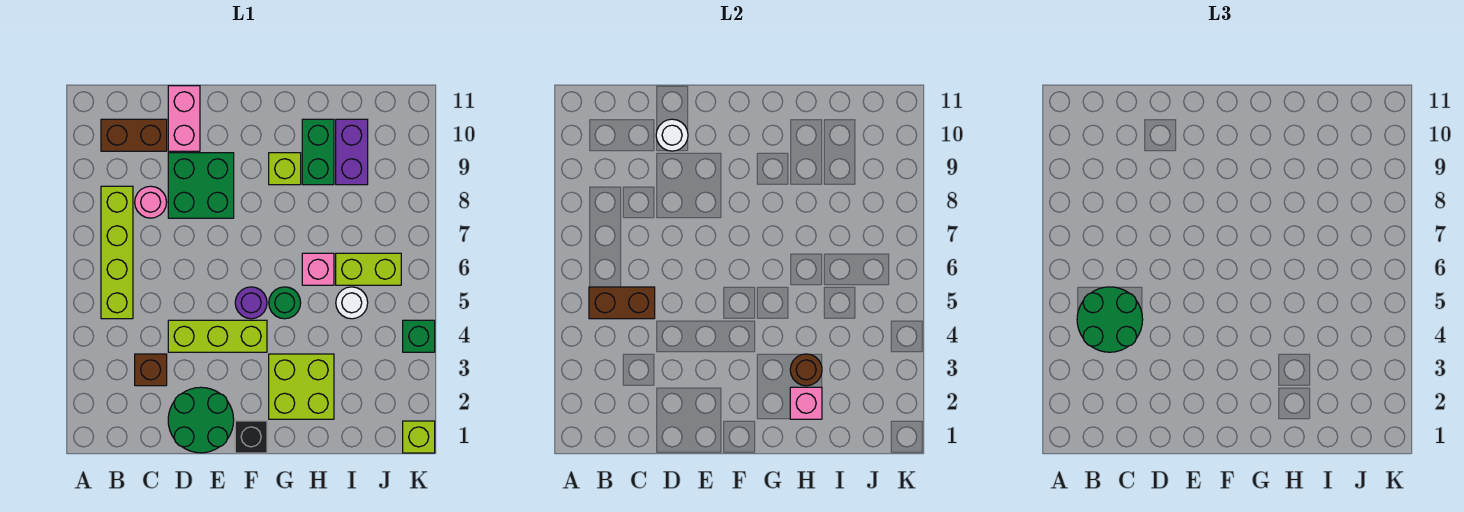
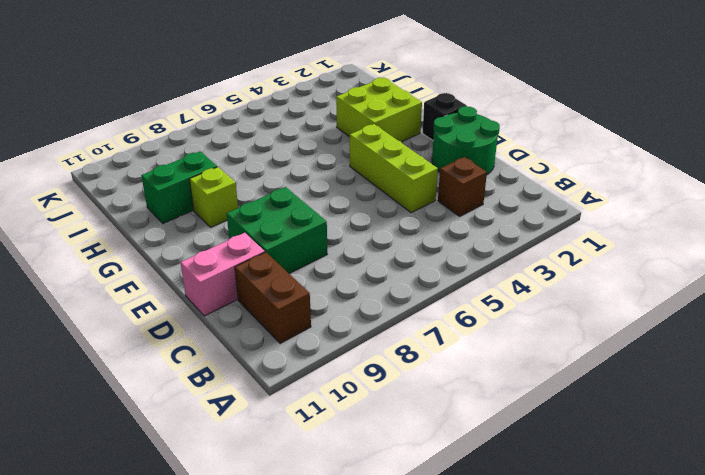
none -> lime 1x4 brick [101,186,133,319]
none -> pink 1x1 round brick [135,186,167,218]
none -> purple 1x1 round brick [235,287,267,319]

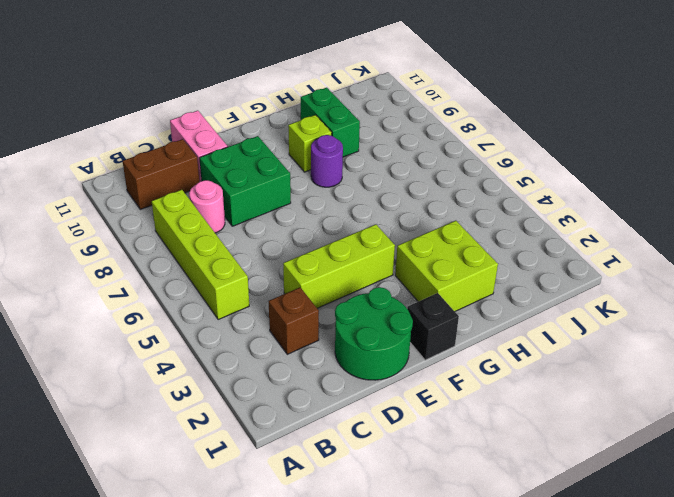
purple 1x1 round brick [311,135,343,187] -> purple 1x1 round brick moved to [235,287,267,319]
none -> green 1x1 round brick [269,287,301,319]
none -> pink 1x1 brick [302,253,334,285]
none -> white 1x1 round brick [336,287,368,319]

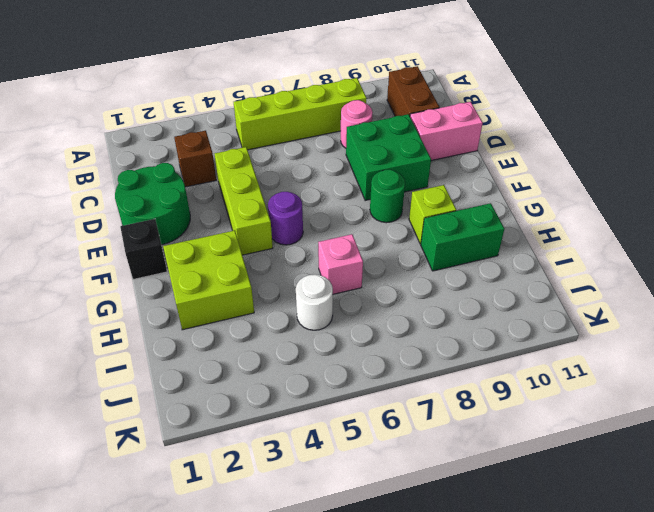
green 1x1 round brick [370,170,405,223] -> green 1x1 round brick moved to [269,287,301,319]
none -> lime 1x2 brick [336,253,401,285]
none -> purple 1x2 brick [336,119,368,185]
none -> lime 1x1 brick [403,421,435,453]

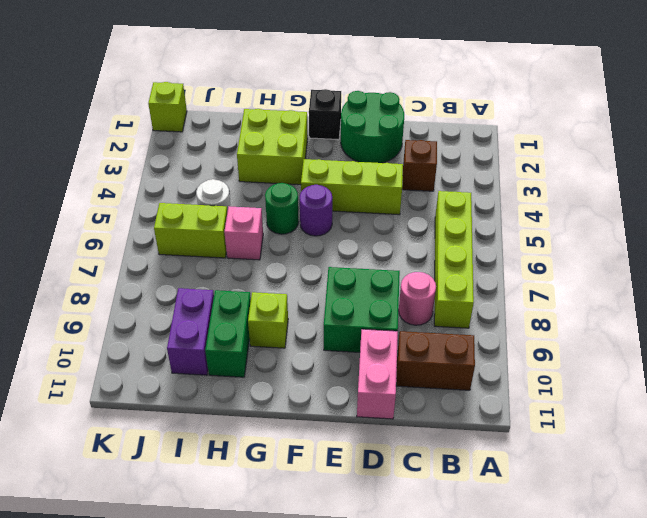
none -> green 1x1 brick [403,320,435,352]
none -> brown 1x2 brick [589,287,655,319]
none -> white 1x1 round brick [656,119,688,151]

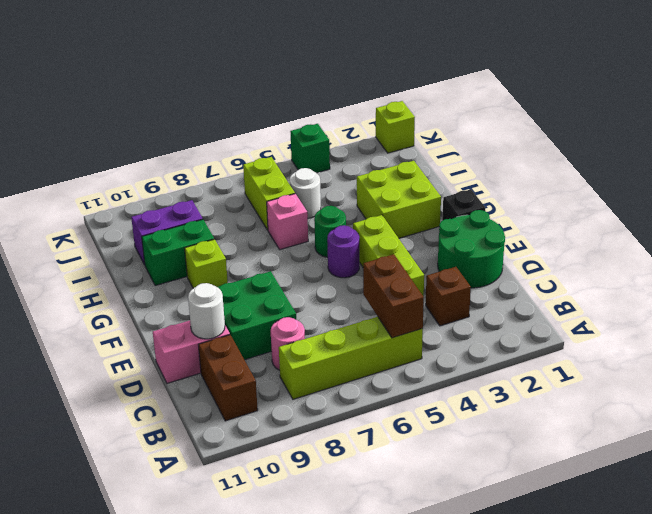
none -> pink 1x1 brick [790,387,822,419]
none -> brown 1x1 round brick [790,354,822,386]
none -> green 2x2 round brick [1077,287,1143,352]

